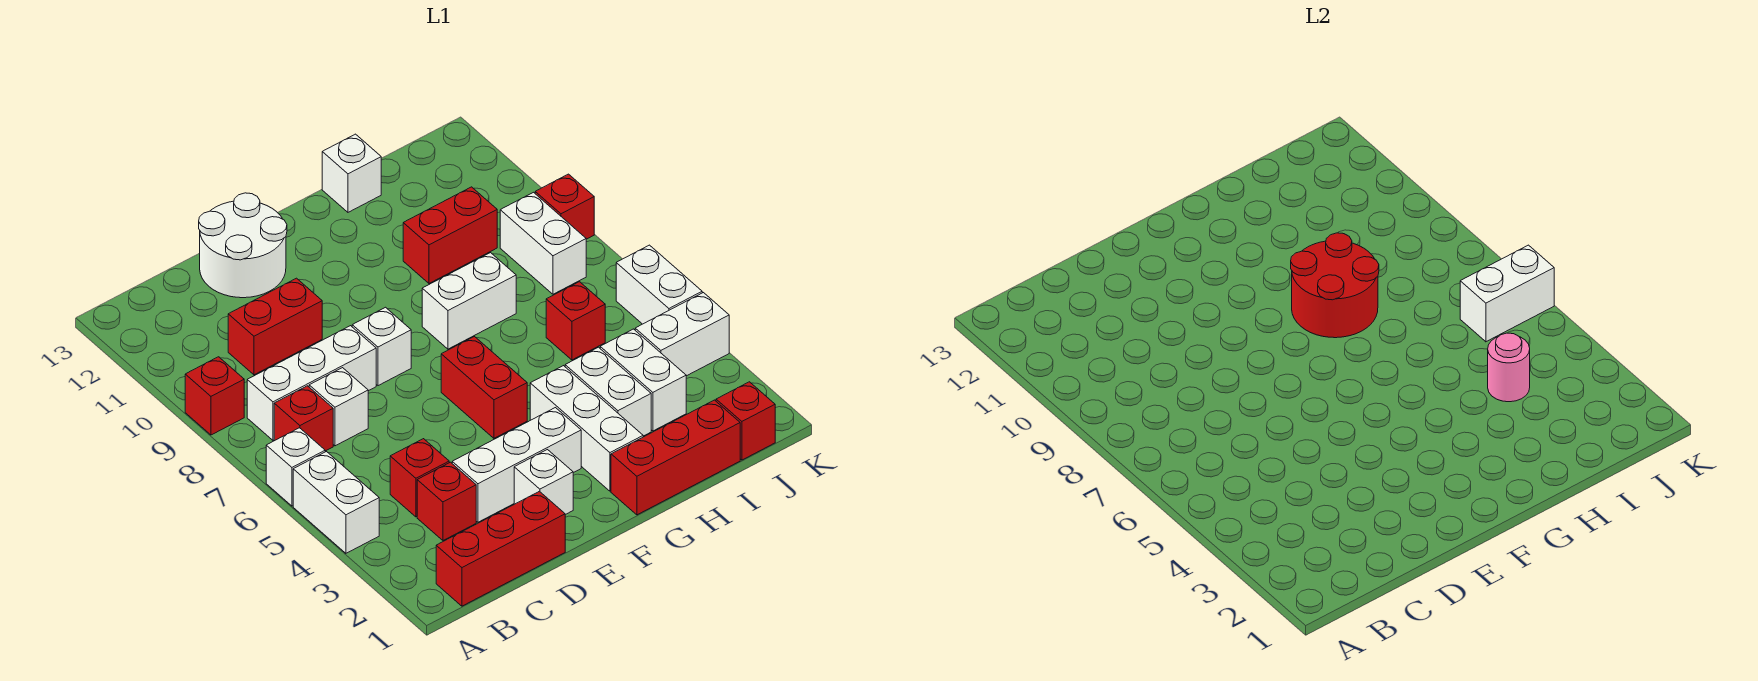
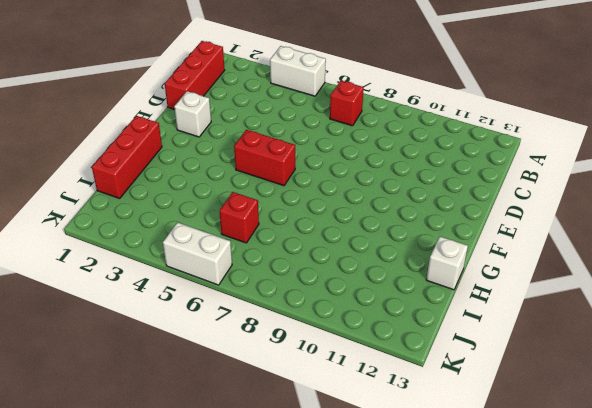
none -> white 1x1 brick [266,428,325,506]
none -> red 1x1 brick [185,357,244,435]
none -> white 1x3 brick [247,326,376,440]
none -> red 1x1 brick [417,462,476,540]

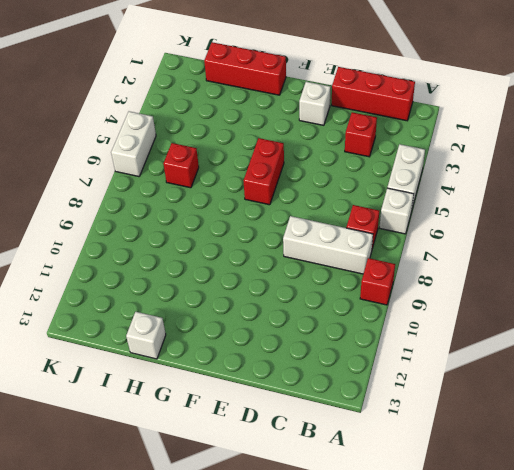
none -> red 1x1 brick [390,439,449,517]
none -> white 1x1 brick [309,368,368,446]
none -> red 1x2 brick [228,278,322,375]
none -> white 1x3 brick [452,408,581,522]

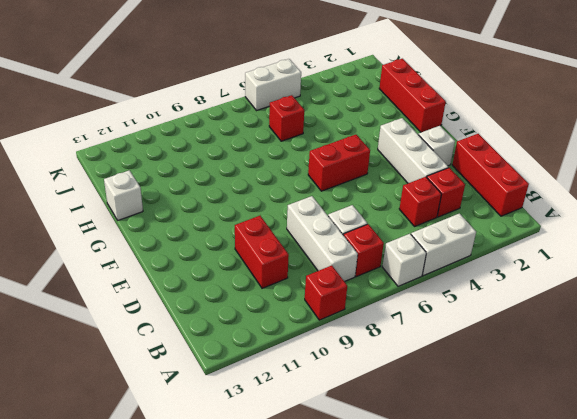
none -> white 2x2 round brick [199,193,287,298]
none -> white 1x1 brick [352,307,411,386]
none -> white 1x3 brick [530,366,643,491]
none -> white 1x2 brick [422,253,516,349]

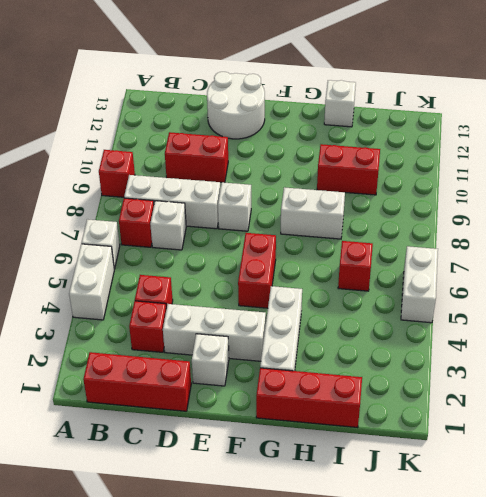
none -> white 1x2 brick [565,347,651,436]
none -> white 1x2 brick [600,329,686,431]
none -> red 1x1 brick [716,382,775,460]
none -> white 1x2 brick [635,293,729,376]

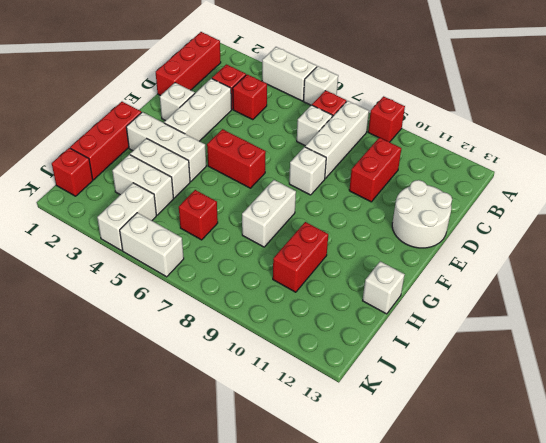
none -> white 1x2 brick [500,192,586,294]
none -> red 1x1 brick [535,174,594,239]
none -> red 2x2 round brick [1291,233,1379,338]
none -> pink 1x1 round brick [1488,333,1530,402]

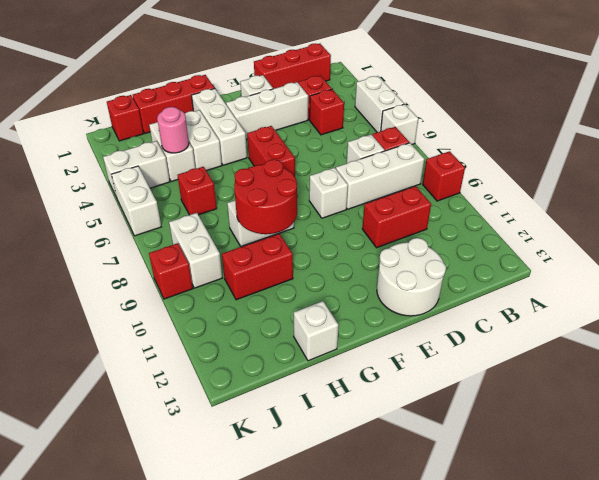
none -> white 1x2 brick [1460,245,1554,342]

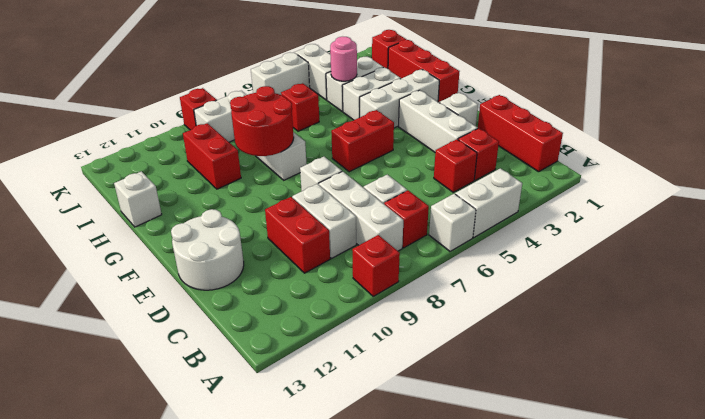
white 1x2 brick [292,184,356,259] -> white 1x2 brick moved to [1460,245,1554,342]

